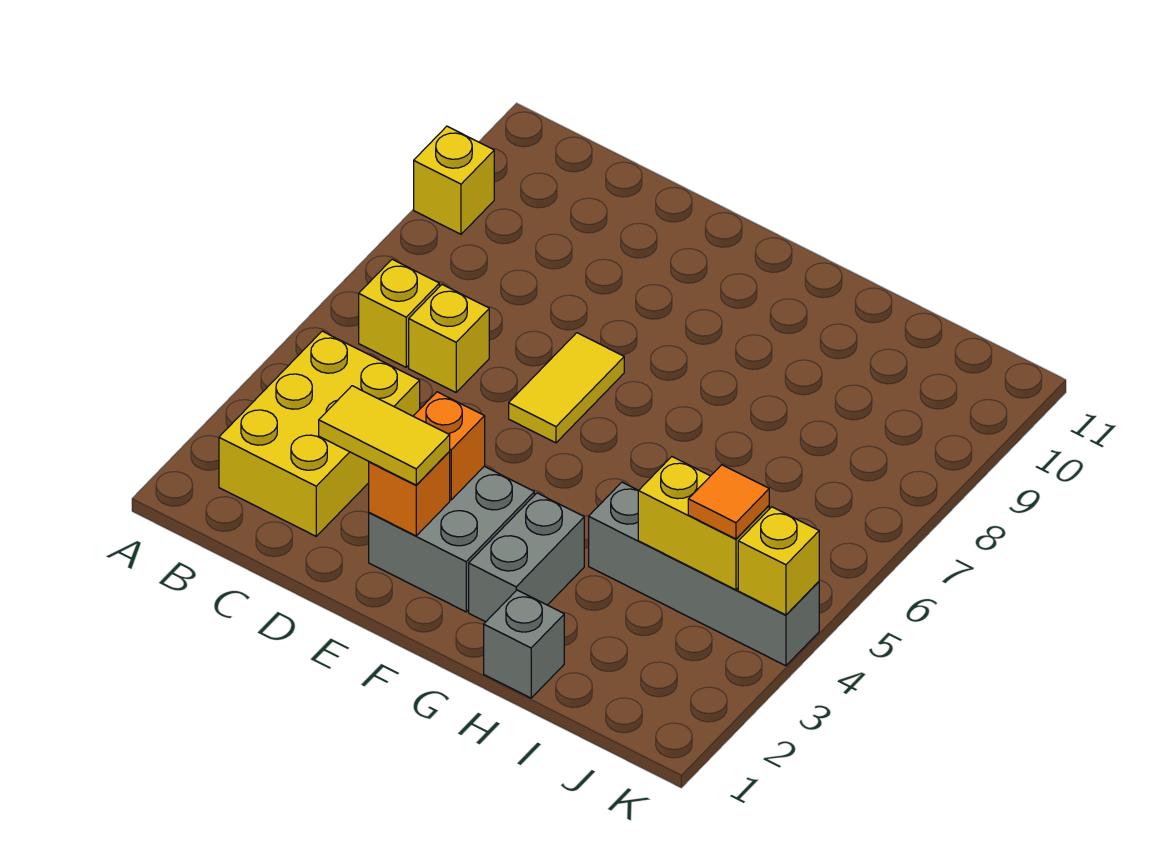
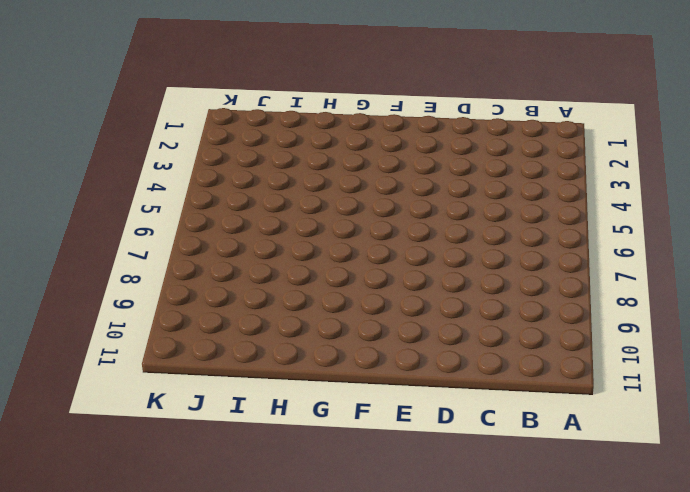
none -> yellow 1x1 brick [414,126,494,234]
none -> yellow 2x3 brick [219,331,420,536]
none -> yellow 1x1 brick [359,259,439,367]

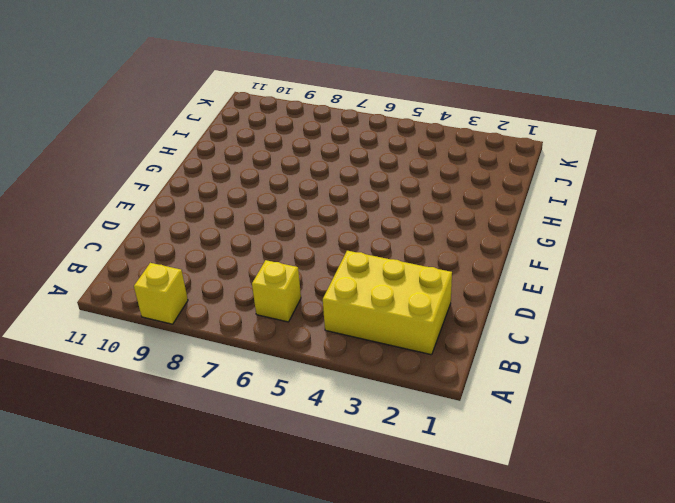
none -> yellow 1x1 brick [409,285,489,392]
none -> grey 2x2 brick [369,466,534,612]
none -> yellow 1x2 tile [509,333,624,443]

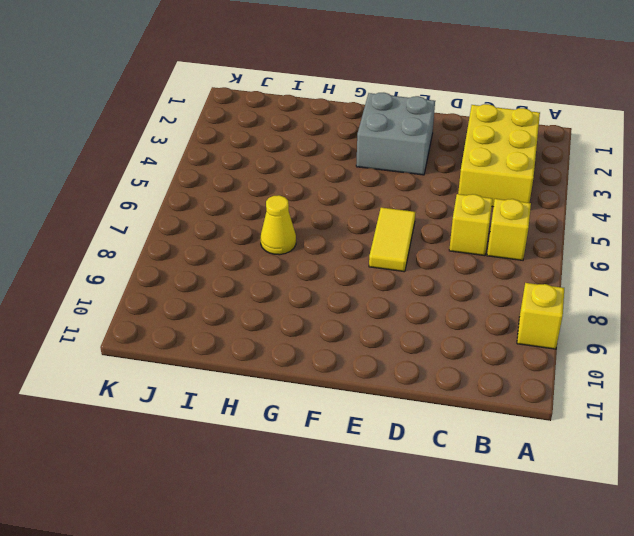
yellow 1x1 cone [260,195,296,255] -> none
none -> grey 1x2 brick [469,493,584,622]
none -> grey 1x1 brick [484,590,564,698]
none -> grey 1x4 brick [589,482,819,666]

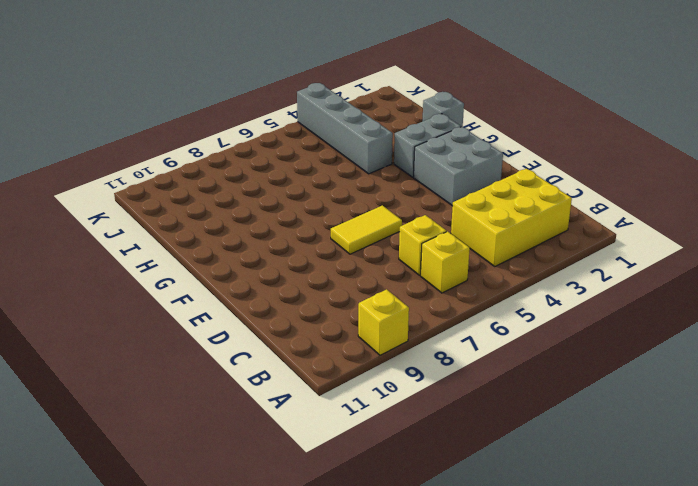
none -> orange 1x1 brick [369,452,450,536]
none -> orange 1x1 brick [413,392,485,500]
none -> yellow 1x2 brick [638,457,769,590]

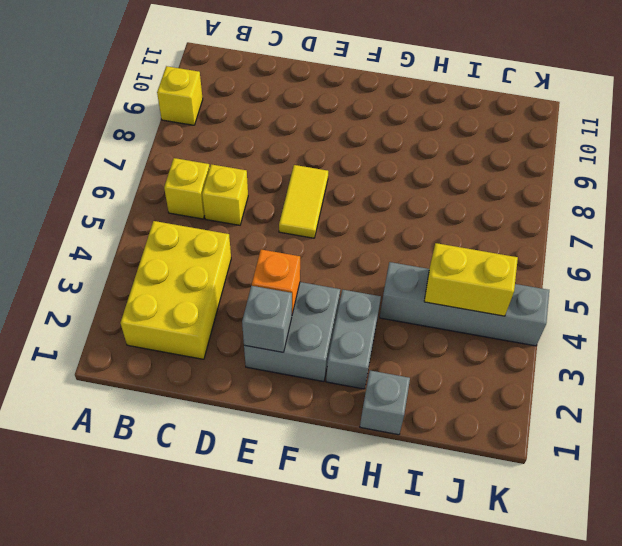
grey 1x1 brick [242,286,292,352] -> orange 1x1 brick [369,452,450,536]
none -> yellow 1x1 brick [738,507,819,615]
none -> yellow 1x2 tile [319,386,450,485]
none -> orange 1x1 tile [688,465,769,539]

